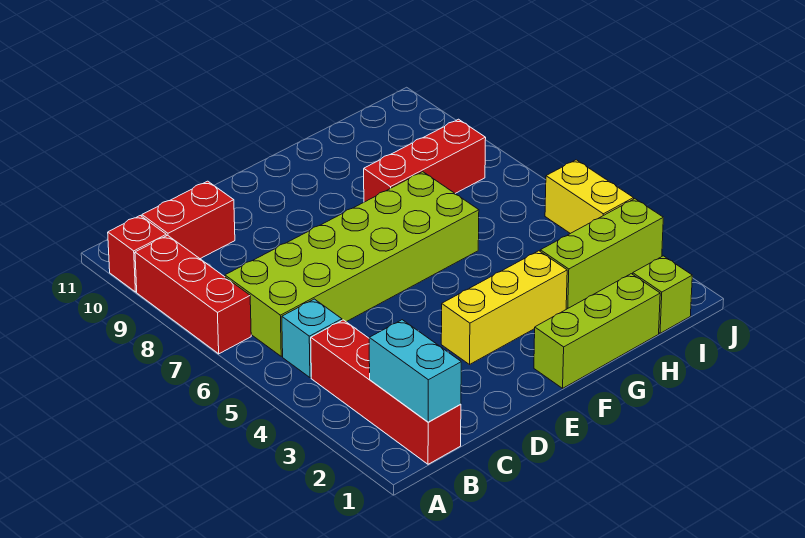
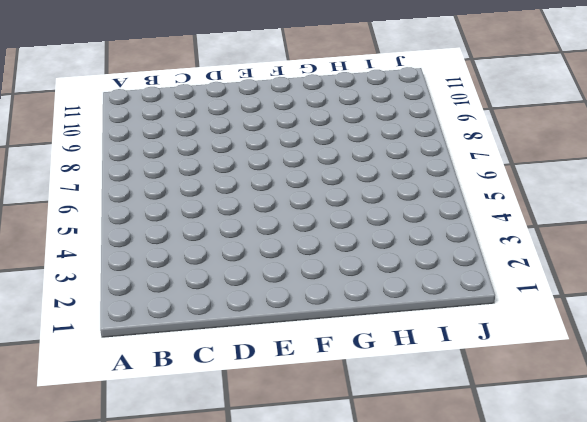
none -> red 1x3 brick [135,235,251,354]
none -> red 1x1 brick [108,216,166,292]
none -> red 1x4 brick [311,320,461,464]

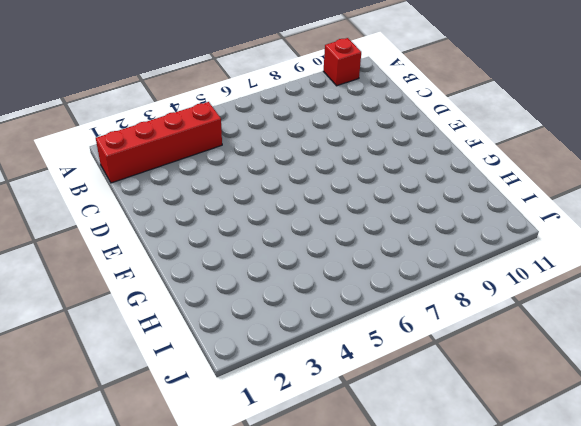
none -> red 1x3 brick [135,235,251,354]
none -> cyan 1x1 brick [282,299,342,378]
none -> lime 2x6 brick [225,172,479,356]

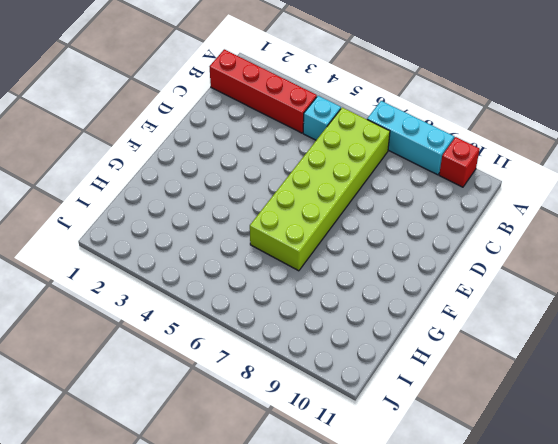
cyan 1x3 brick [367,101,454,175] -> red 1x3 brick [135,235,251,354]
none -> red 1x2 brick [142,181,235,259]
none -> yellow 1x3 brick [441,251,567,364]
none -> lime 1x3 brick [534,274,660,388]

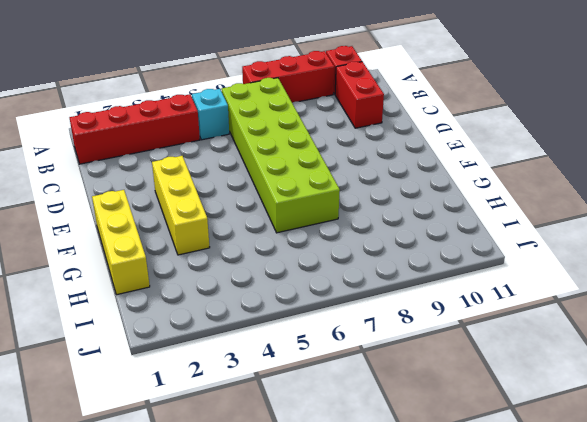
yellow 1x3 brick [92,190,150,295] -> lime 1x3 brick [534,274,660,388]
none -> red 1x3 brick [364,119,486,202]
none -> lime 1x3 brick [540,199,663,309]
none -> lime 1x1 brick [633,256,692,333]

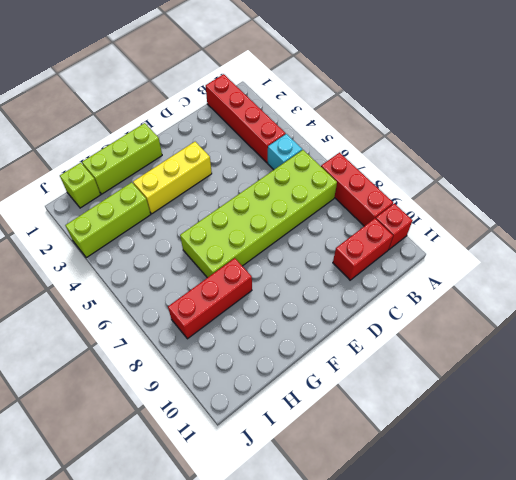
none -> yellow 1x2 brick [545,160,634,234]
none -> cyan 1x2 brick [369,320,461,422]

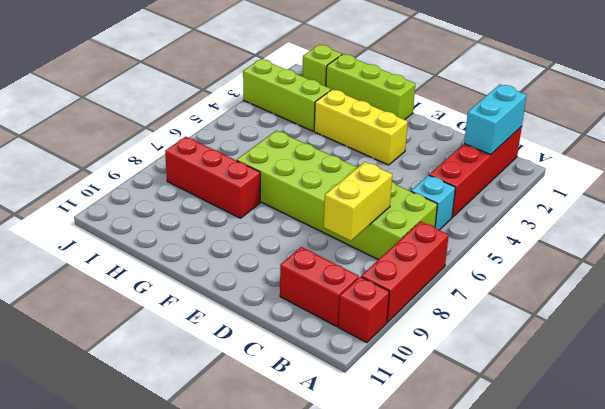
yellow 1x2 brick [324,162,392,241] -> yellow 1x2 brick moved to [545,160,634,234]

